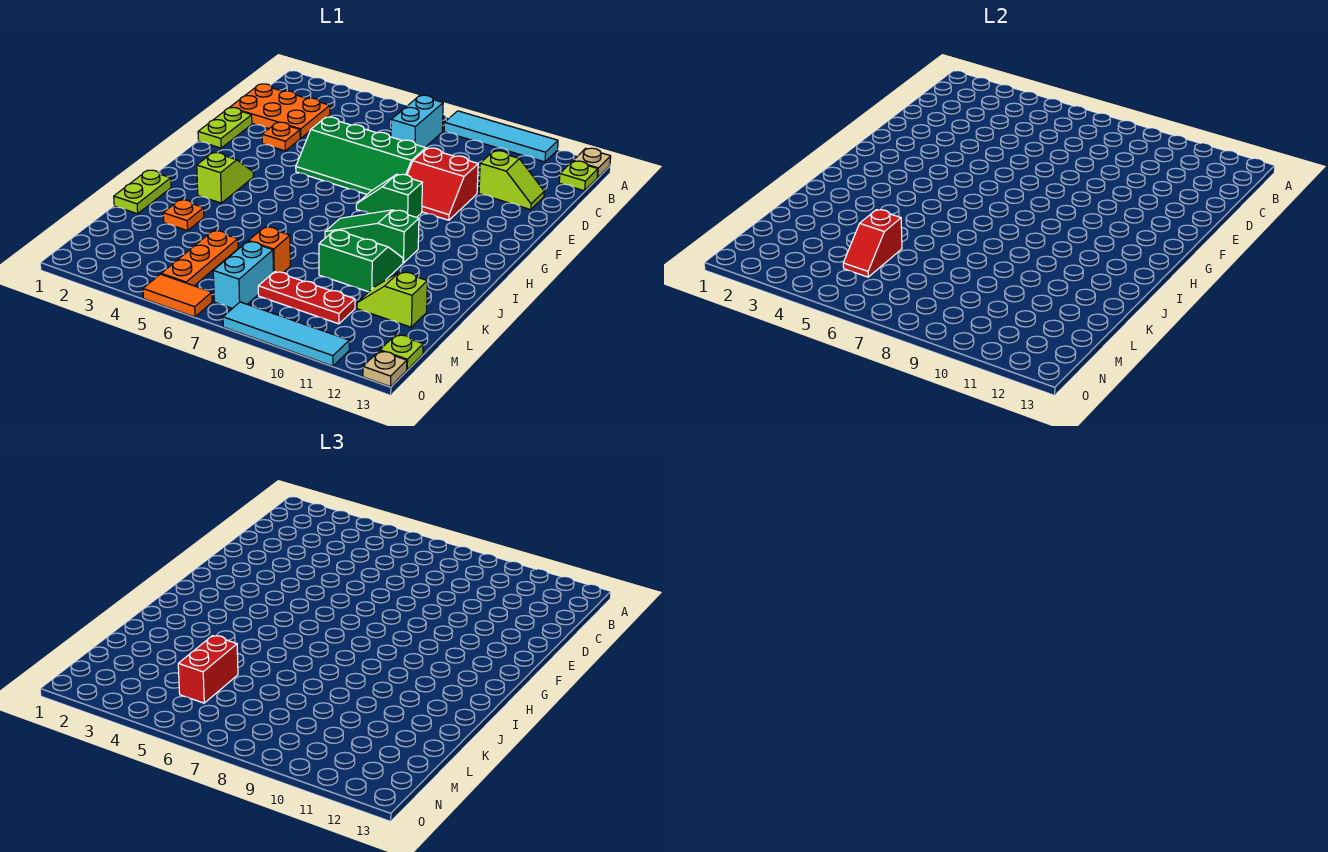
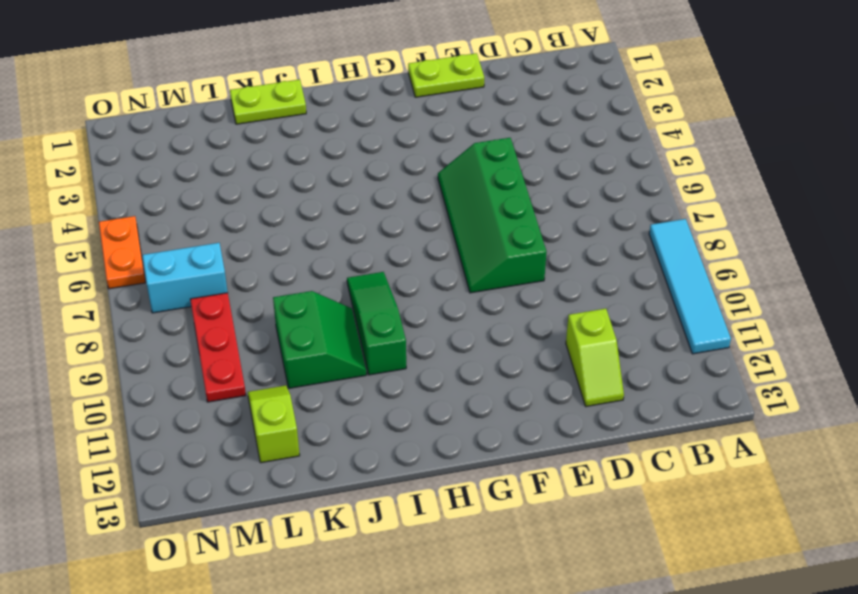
orange 1x2 plate [99,216,146,289] -> orange 1x2 tile [143,274,212,317]
none -> tan 1x1 plate [573,148,611,177]
none -> cyan 1x2 brick [391,95,443,147]
none -> lime 1x1 plate [559,161,598,191]

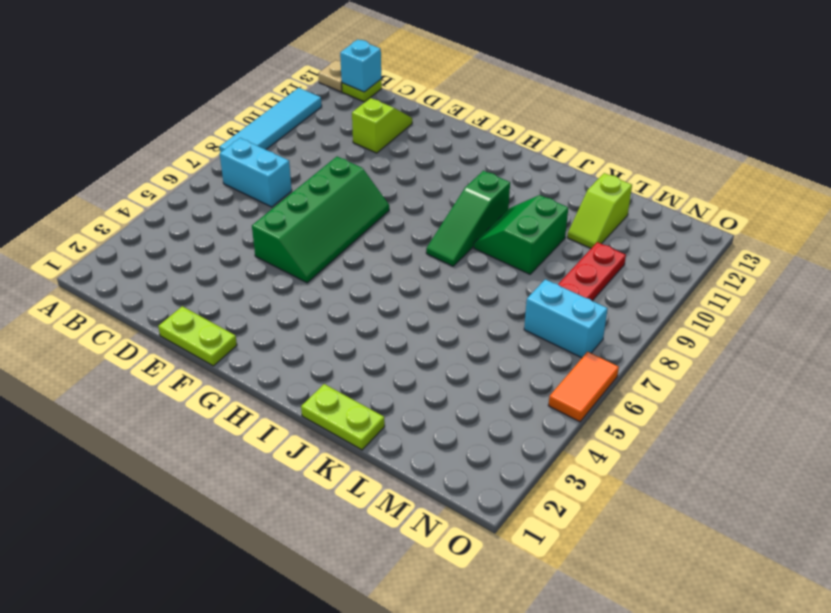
cyan 1x1 brick [340,40,381,92] -> none
none -> orange 2x3 plate [230,84,330,138]
none -> orange 1x1 plate [262,122,300,151]
none -> red 2x2 slope [407,148,478,220]

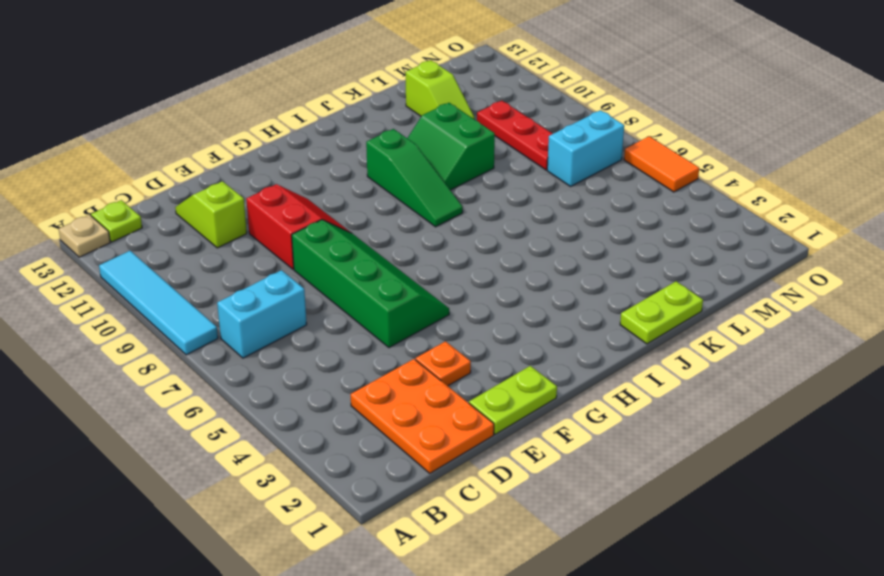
none -> green 1x2 slope [356,174,423,217]
none -> lime 1x2 slope [197,152,253,203]
none -> orange 1x1 plate [163,200,204,231]

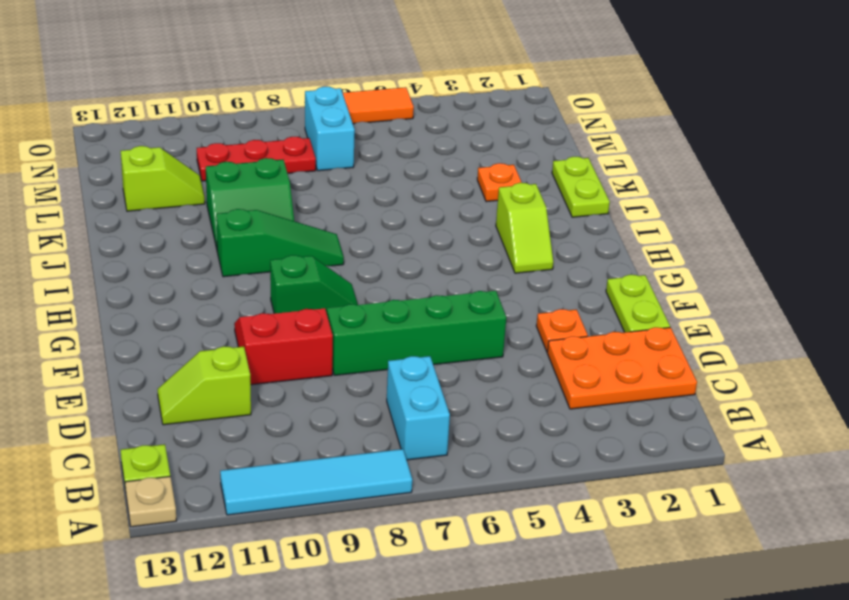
none -> orange 1x3 plate [161,231,238,286]
none -> orange 1x1 brick [248,227,290,273]
none -> lime 1x1 plate [380,334,423,370]

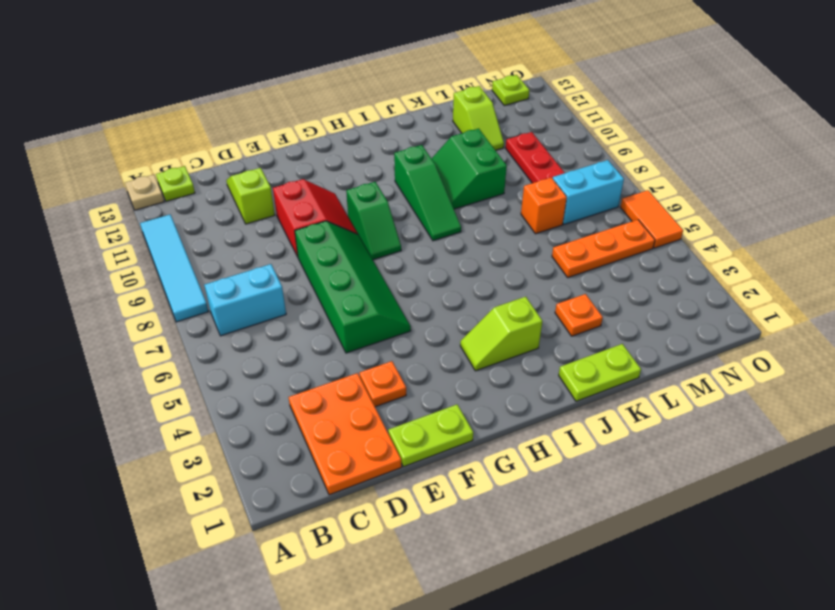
none -> cyan 1x4 tile [223,302,349,366]
none -> tan 1x1 plate [363,351,407,387]
none -> red 1x2 slope [843,210,902,277]

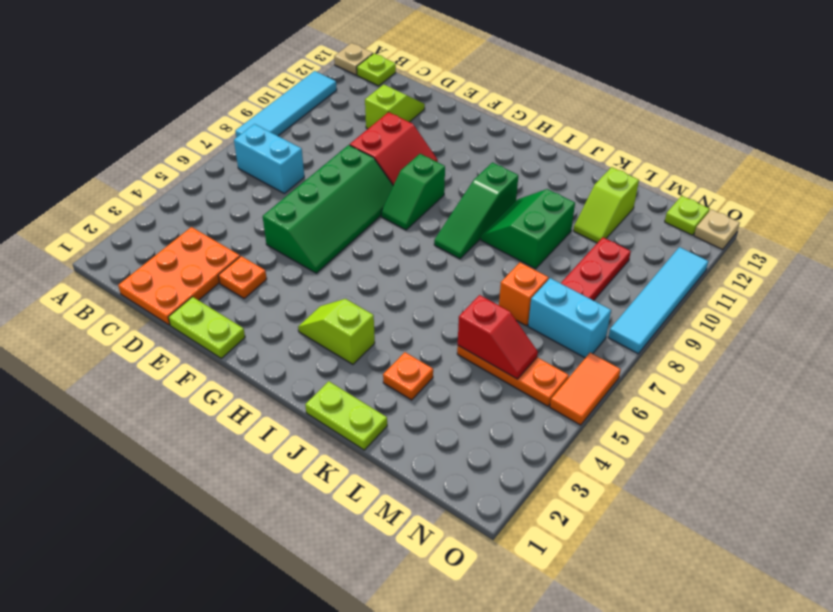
none -> red 1x2 brick [178,636,238,703]

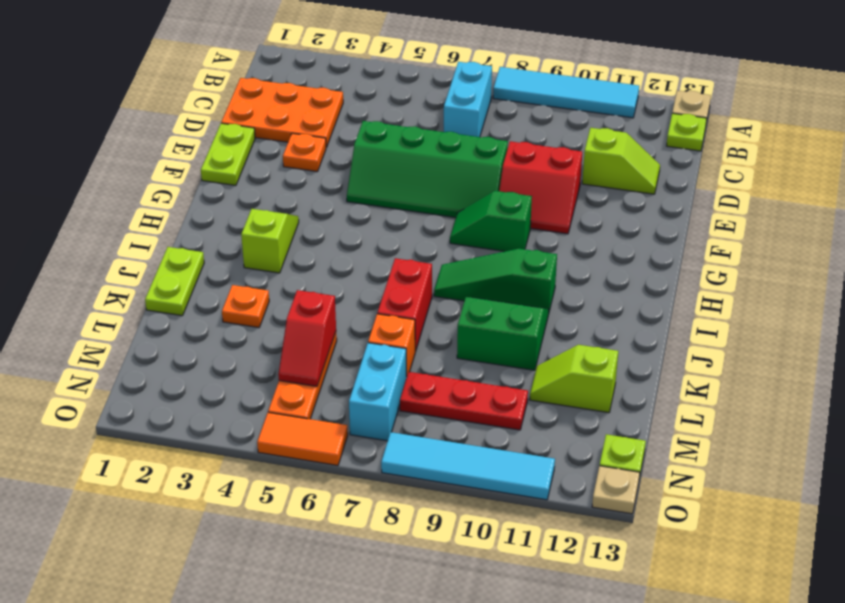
red 1x2 brick [377,258,432,352] -> red 1x2 brick moved to [178,636,238,703]

